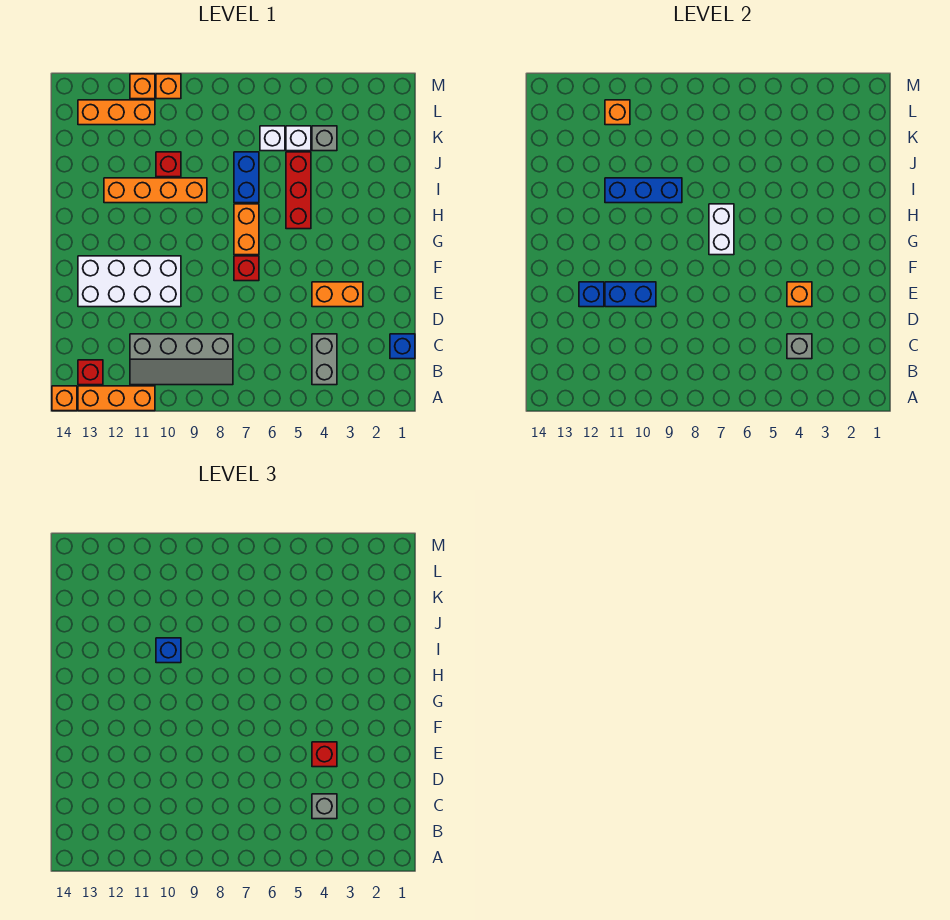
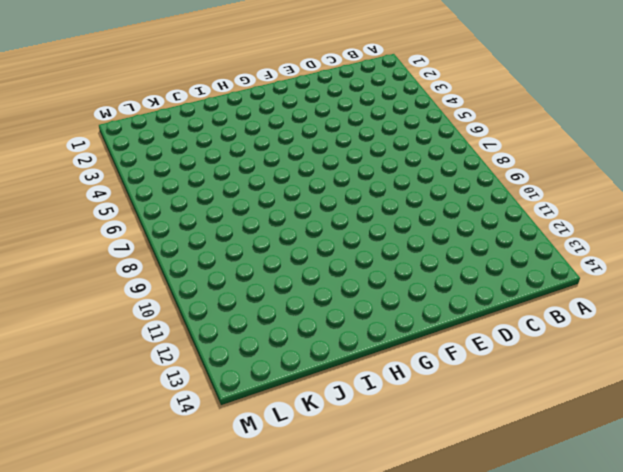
none -> orange 1x3 brick [78,386,155,411]
none -> orange 1x1 brick [52,386,77,411]
none -> grey 1x2 brick [312,334,337,385]
none -> grey 2x4 slope [130,334,233,385]

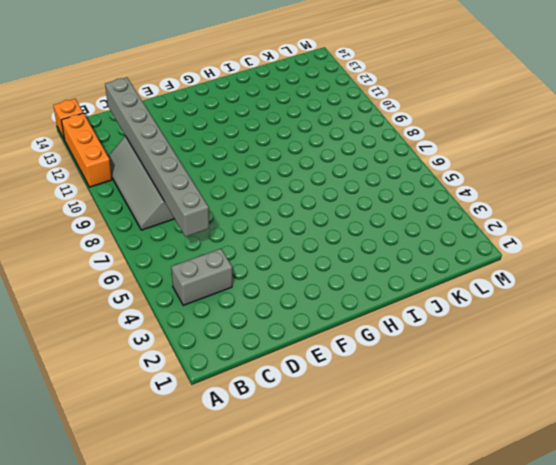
grey 1x8 brick [105,77,209,237] -> none
none -> red 1x1 brick [78,360,103,385]
none -> blue 1x1 brick [390,334,415,359]
none -> orange 1x2 brick [312,282,363,307]
none -> white 2x4 brick [78,256,181,307]

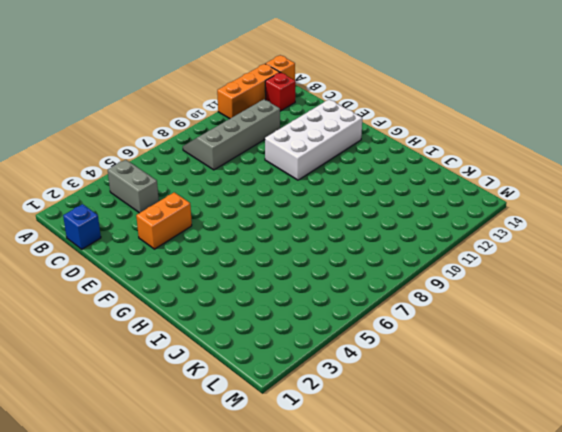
none -> red 1x1 brick [234,256,259,281]
none -> orange 1x2 brick [234,204,259,255]
none -> red 1x3 brick [286,152,311,229]
none -> blue 1x2 brick [234,152,259,203]

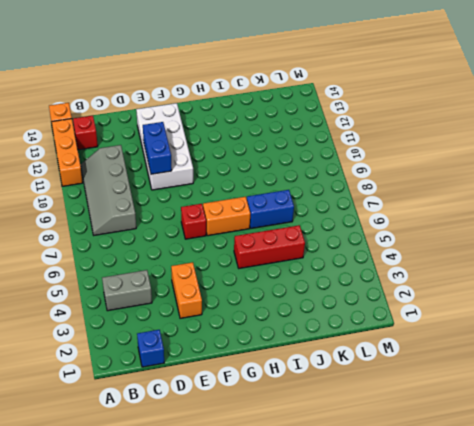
none -> orange 1x4 brick [104,178,207,203]
none -> red 1x1 brick [156,152,181,177]
none -> grey 1x1 brick [312,126,337,151]
none -> white 1x1 brick [286,126,311,151]

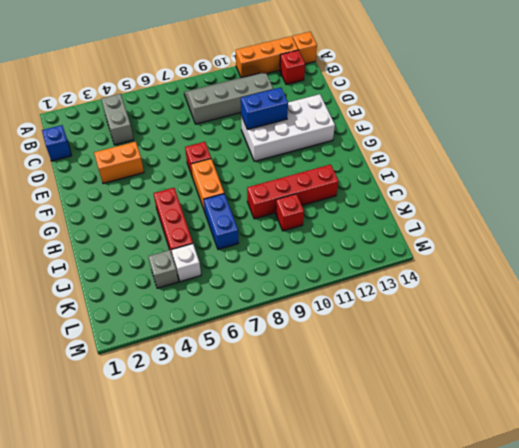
red 1x4 brick [247,164,339,219] -> orange 1x4 brick [104,178,207,203]
none -> white 1x1 brick [260,126,285,151]
none -> orange 1x3 brick [78,100,155,125]
none -> orange 1x1 brick [156,74,181,99]
none -> orange 1x1 brick [130,74,155,99]

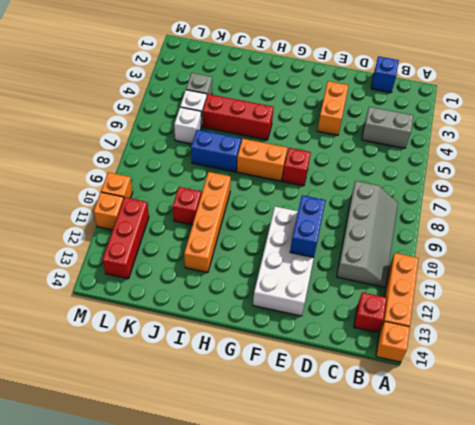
red 1x3 brick [102,197,149,279] -> orange 1x3 brick [78,100,155,125]
none -> grey 1x1 brick [787,334,812,359]
none -> orange 1x1 brick [787,282,812,307]
none -> blue 1x1 brick [579,282,604,307]
none -> white 1x2 brick [709,204,734,255]

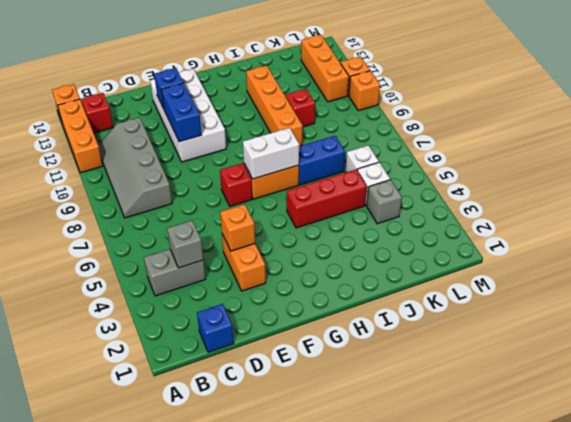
none -> blue 1x3 brick [605,178,682,203]
none -> orange 1x1 brick [605,100,630,125]
none -> grey 1x1 brick [312,794,337,819]
none -> red 1x1 brick [312,742,337,767]

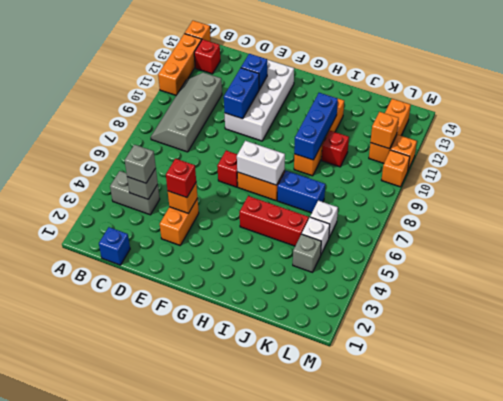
none -> blue 1x1 brick [156,638,181,663]

